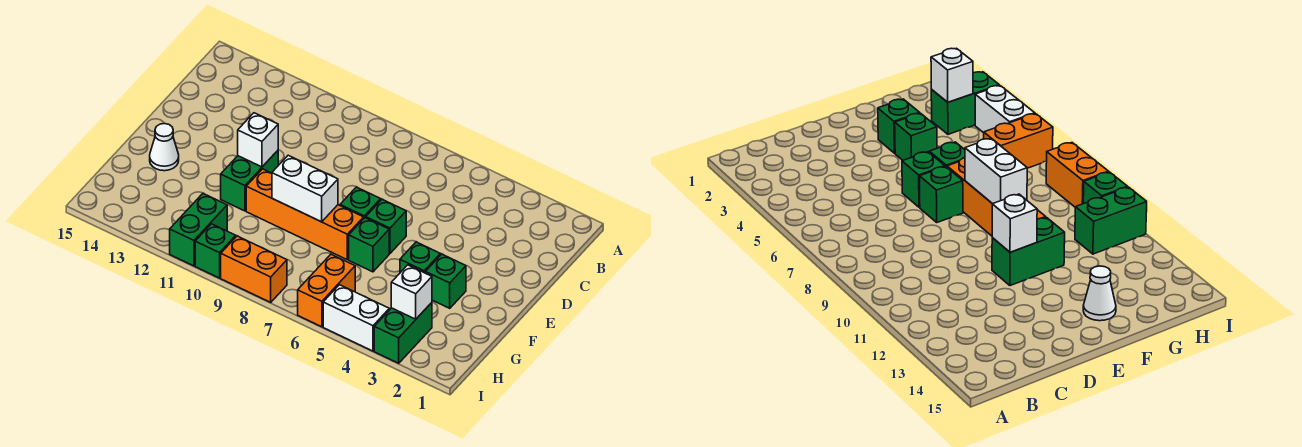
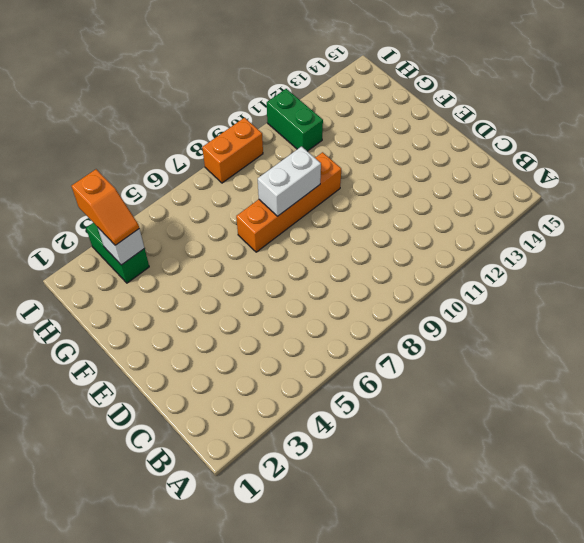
orange 1x2 slope [71,169,139,245] -> none
none -> green 1x1 brick [366,200,406,254]
none -> green 1x1 brick [340,187,381,218]
none -> green 1x2 brick [221,151,278,211]

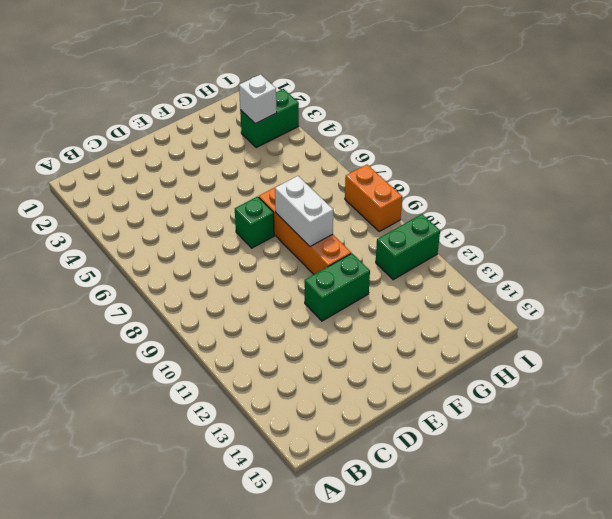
none -> green 1x1 brick [366,200,406,254]
none -> green 1x1 brick [425,254,466,308]
none -> green 1x1 brick [400,242,440,273]

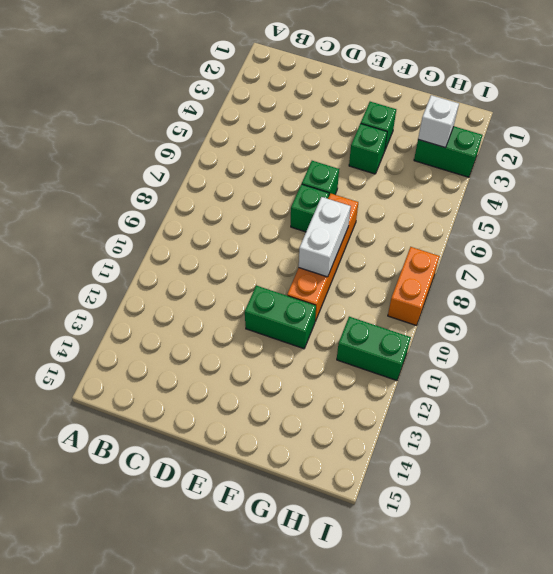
none -> green 1x1 brick [349,218,389,272]
none -> white 1x1 cone [150,124,179,171]
none -> orange 1x2 brick [298,254,355,327]

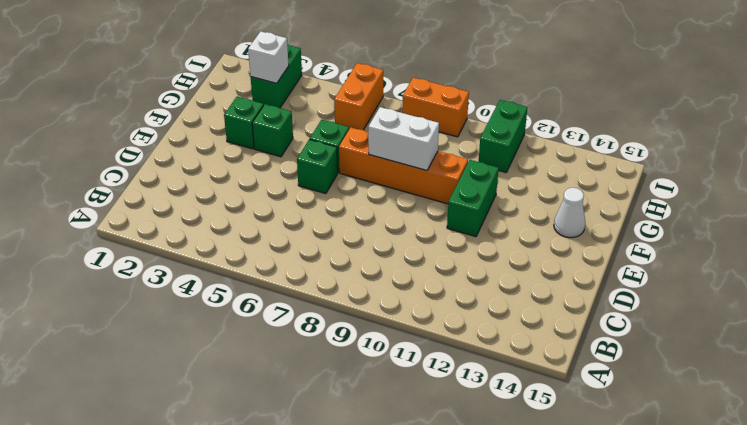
none -> green 1x1 brick [340,187,381,218]
none -> white 1x2 brick [323,285,389,351]
none -> green 1x1 brick [195,224,236,278]

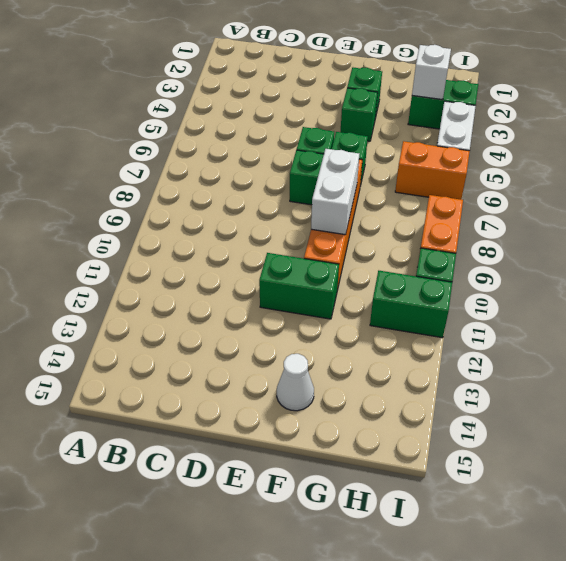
none -> white 1x1 brick [238,113,278,167]

